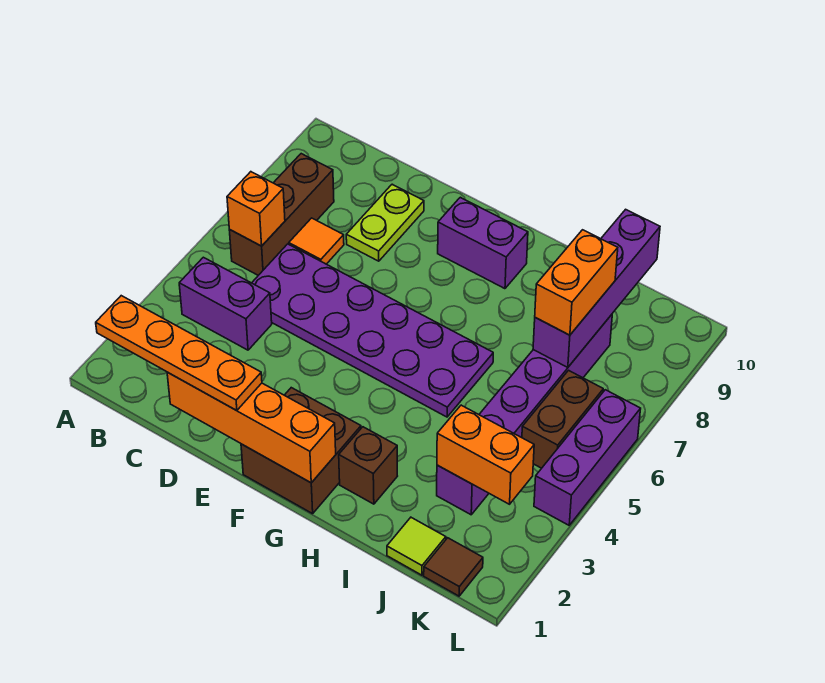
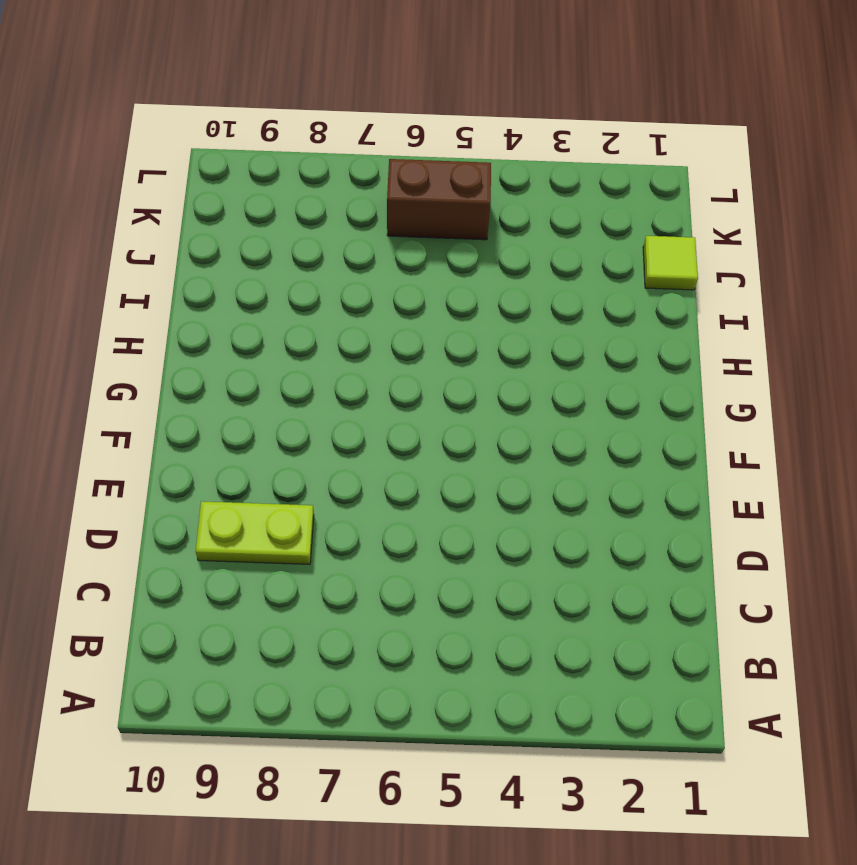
none -> purple 1x2 brick [179,257,272,350]
none -> brown 1x3 brick [229,154,334,275]
none -> purple 2x6 plate [252,244,493,417]

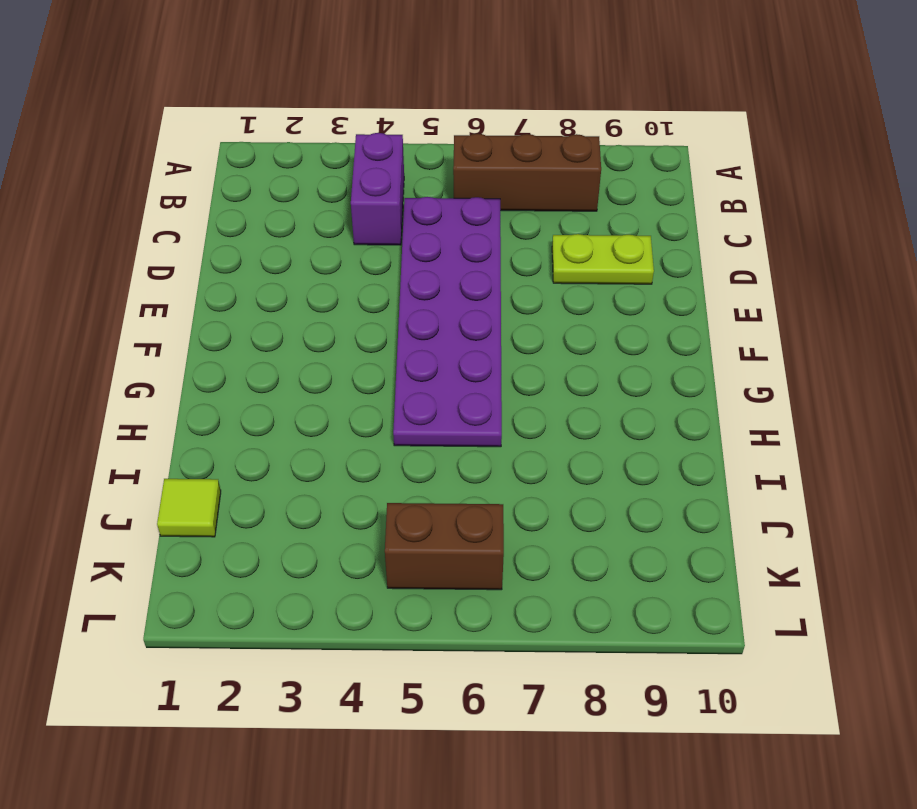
none -> orange 1x1 tile [289,218,344,264]
none -> brown 2x2 brick [241,388,361,514]
none -> purple 1x2 brick [438,197,528,289]

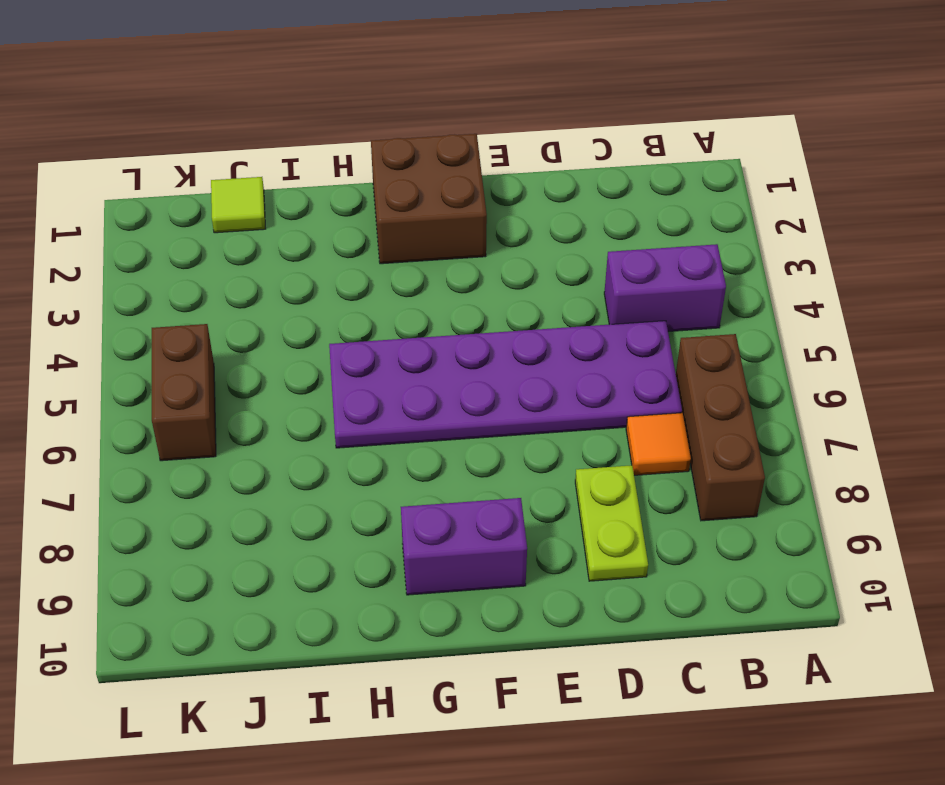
none -> brown 1x1 brick [339,427,397,504]
none -> purple 1x6 brick [437,315,612,515]
none -> brown 1x1 tile [424,538,483,596]

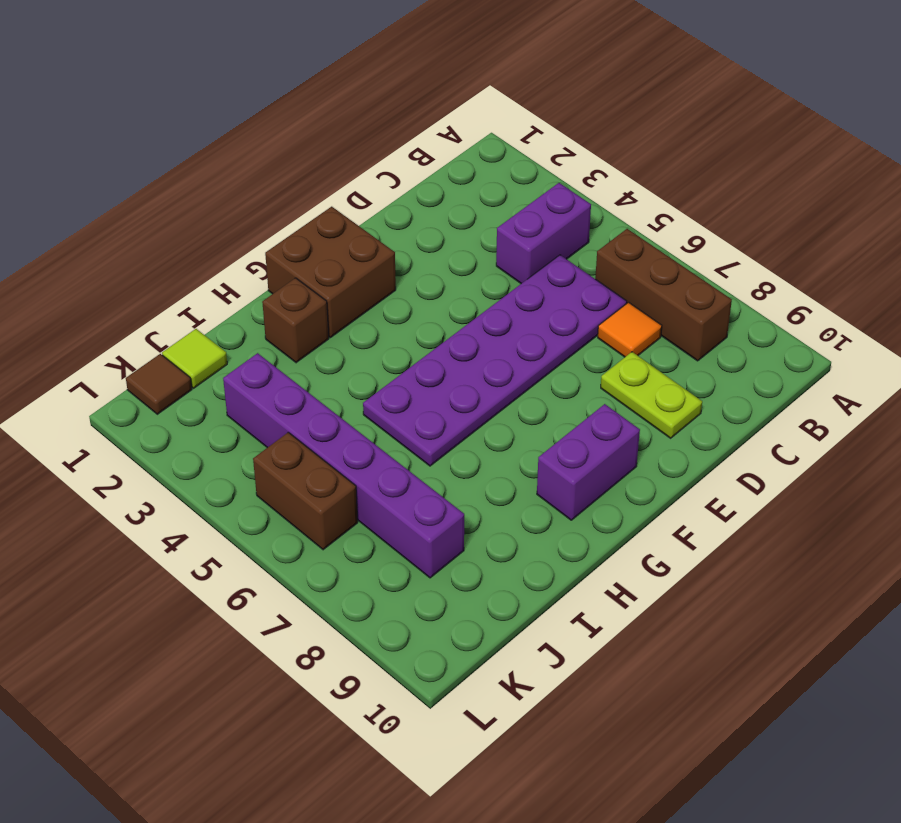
none -> purple 1x3 brick [534,390,641,525]
none -> orange 1x1 brick [227,172,285,246]
none -> orange 1x4 brick [167,372,336,483]

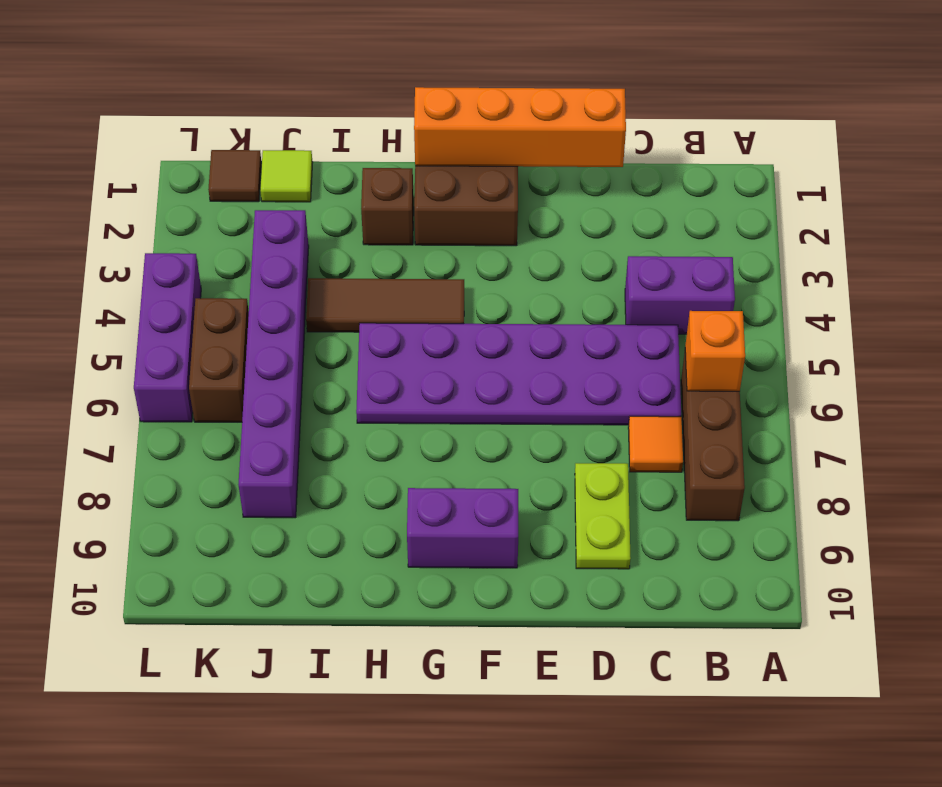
brown 1x3 tile [306,278,464,332] -> none
none -> orange 1x2 brick [437,405,534,504]
none -> purple 1x4 brick [533,209,660,368]
none -> orange 1x4 plate [96,296,262,411]

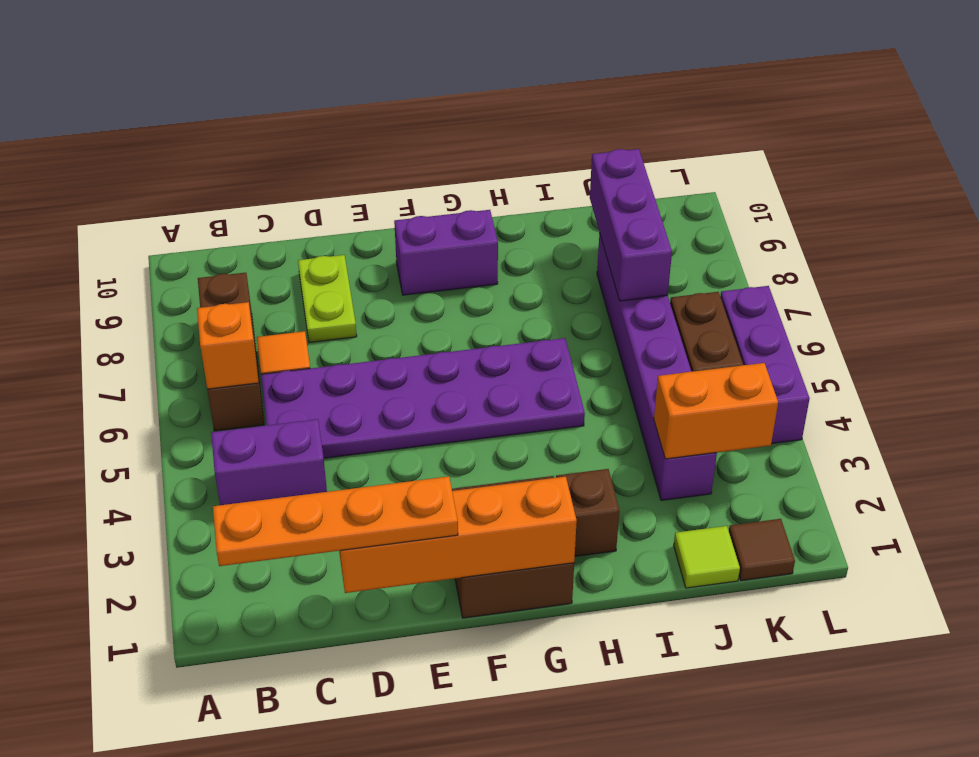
purple 1x3 brick [590,149,672,301] -> purple 1x4 brick [533,209,660,368]
none -> orange 1x2 brick [535,230,618,335]

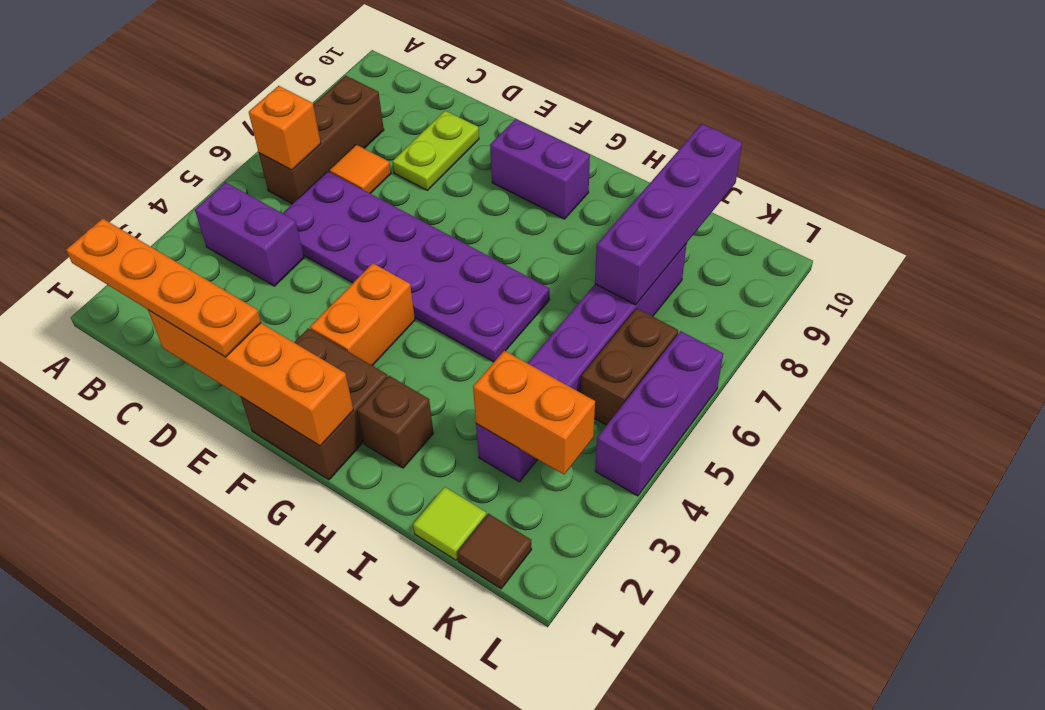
orange 1x2 brick [310,263,415,366] -> orange 1x2 brick moved to [535,230,618,335]

